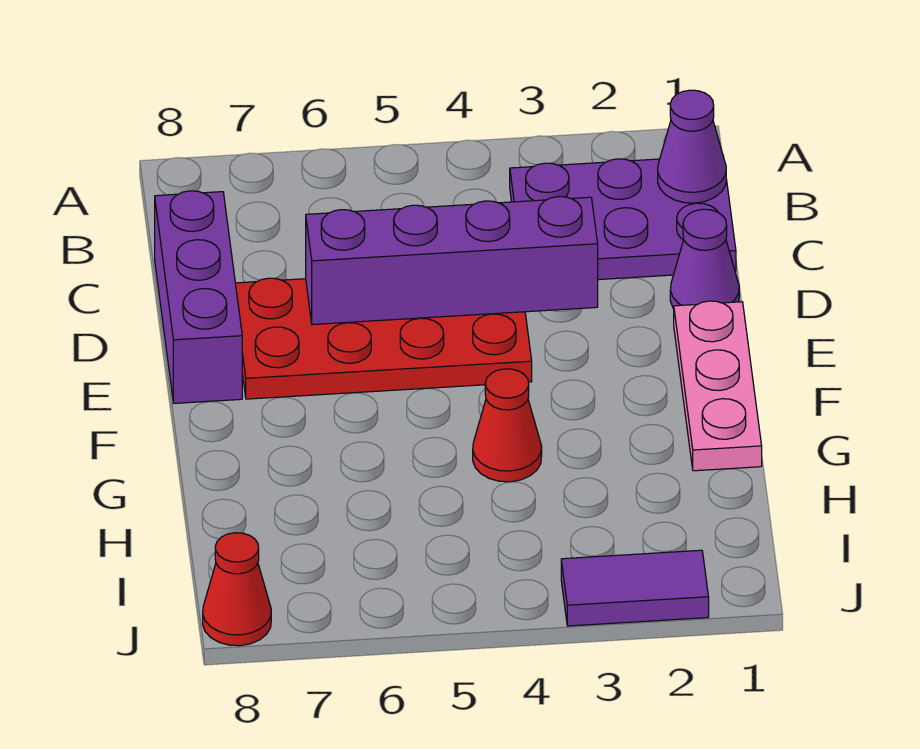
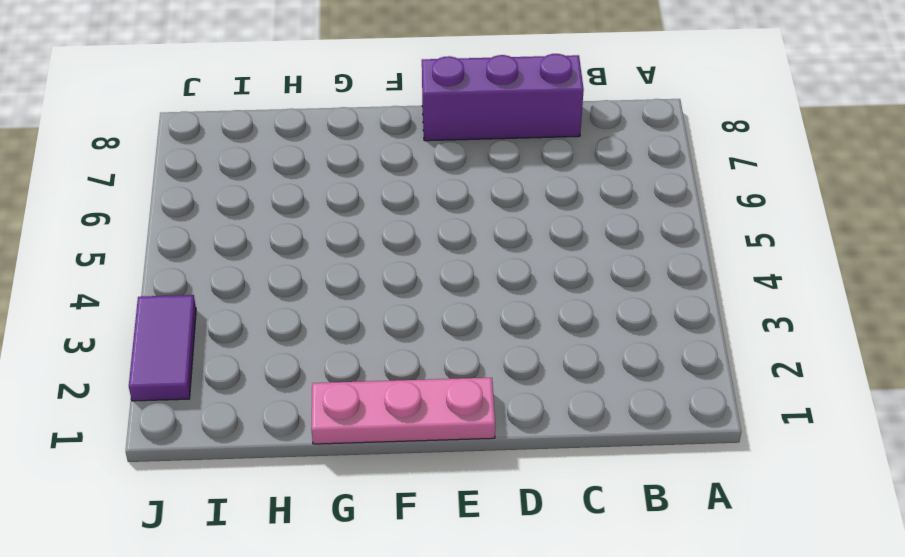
none -> purple 2x3 plate [510,159,736,280]
none -> purple 1x1 cone [670,209,739,309]

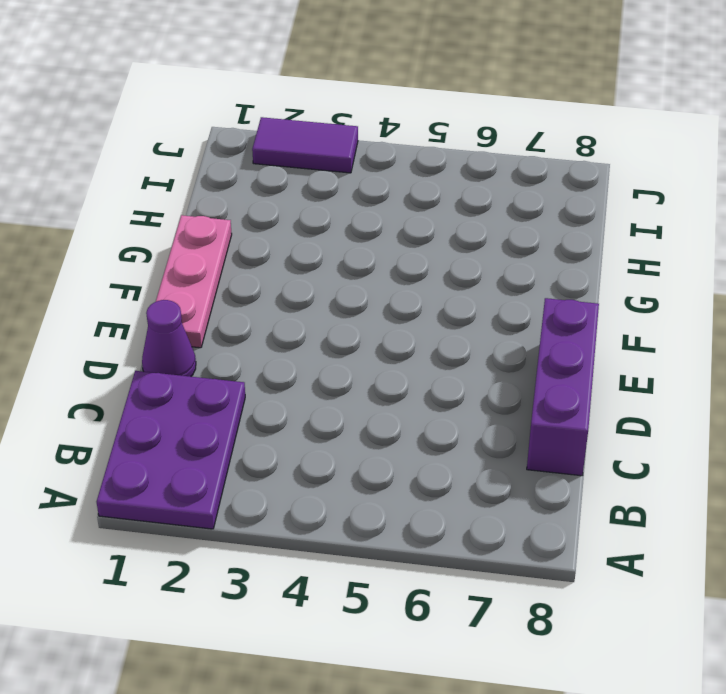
purple 2x3 plate [97,371,245,529] -> purple 2x3 plate turned to [510,159,736,280]
none -> red 2x4 plate [235,278,532,399]
none -> red 1x1 cone [473,369,542,482]

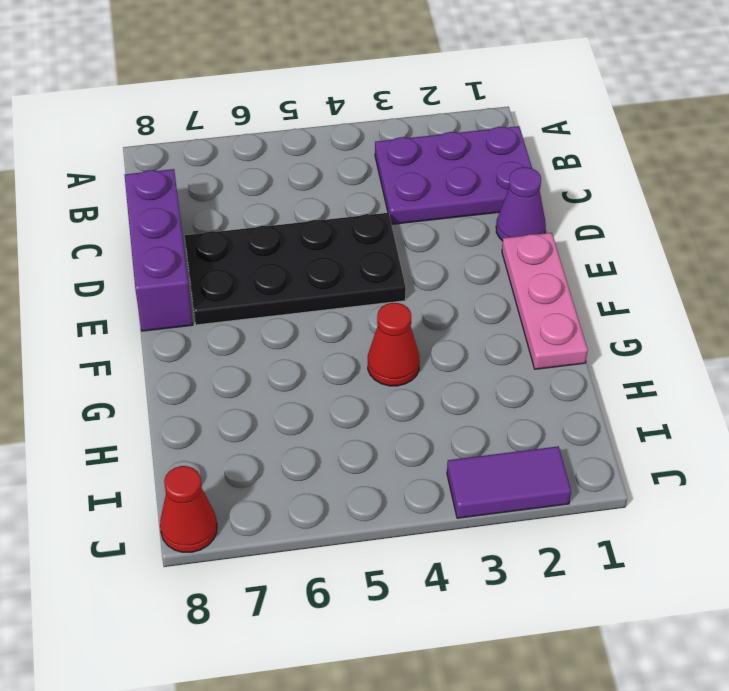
black 2x4 plate [185,213,406,325] -> red 2x4 plate [235,278,532,399]
none -> purple 1x1 cone [658,90,726,203]
none -> purple 1x4 brick [306,197,598,325]

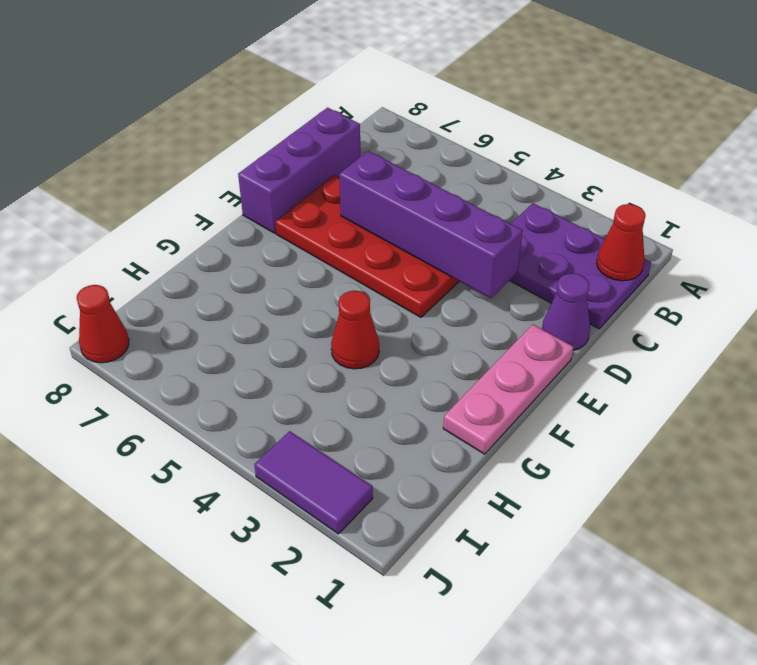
red 1x1 cone [597,204,646,281] -> purple 1x1 cone [658,90,726,203]

